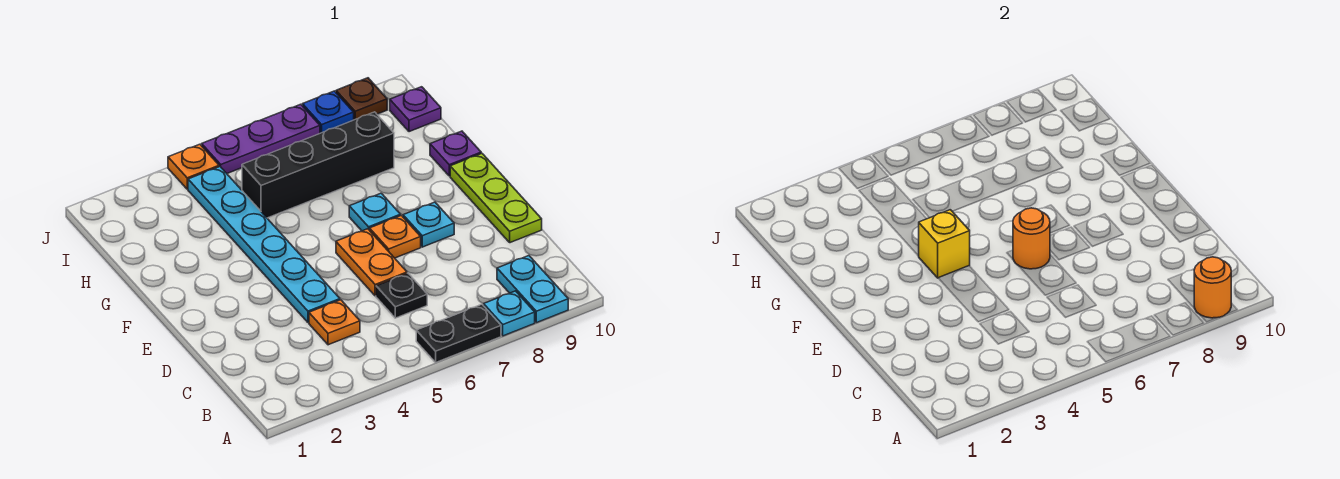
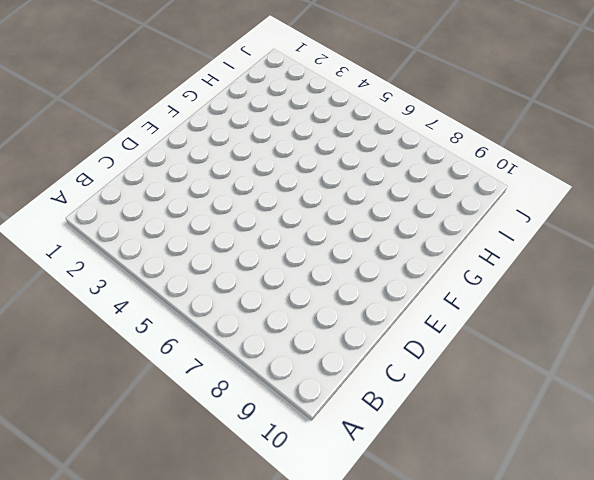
none -> black 1x2 plate [416,304,501,362]
none -> cyan 1x1 plate [484,291,535,336]
none -> cyan 1x2 plate [497,256,568,323]

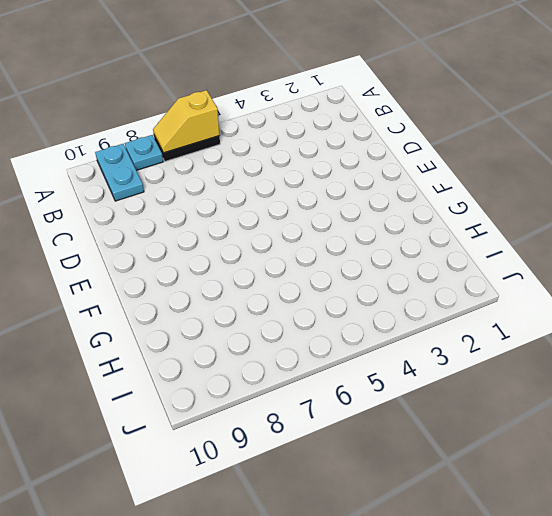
yellow 1x2 slope [153,90,220,153] -> none
none -> orange 1x1 plate [309,300,360,345]
none -> black 1x1 plate [376,273,427,318]
none -> cyan 1x6 plate [188,167,340,322]

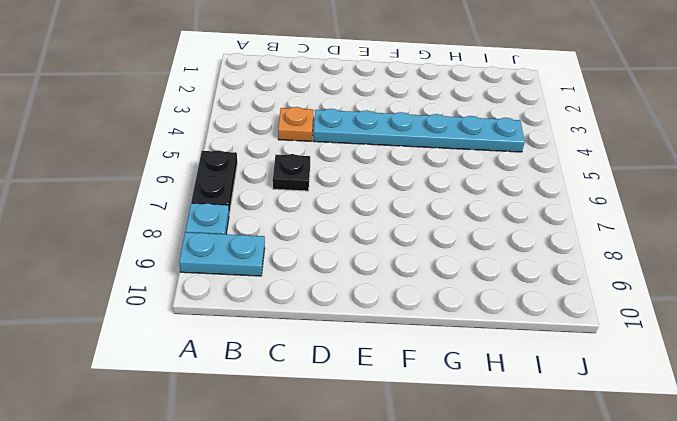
none -> orange 1x2 plate [336,229,407,296]
none -> lime 1x3 plate [450,153,542,243]
none -> orange 1x1 plate [369,215,421,258]

